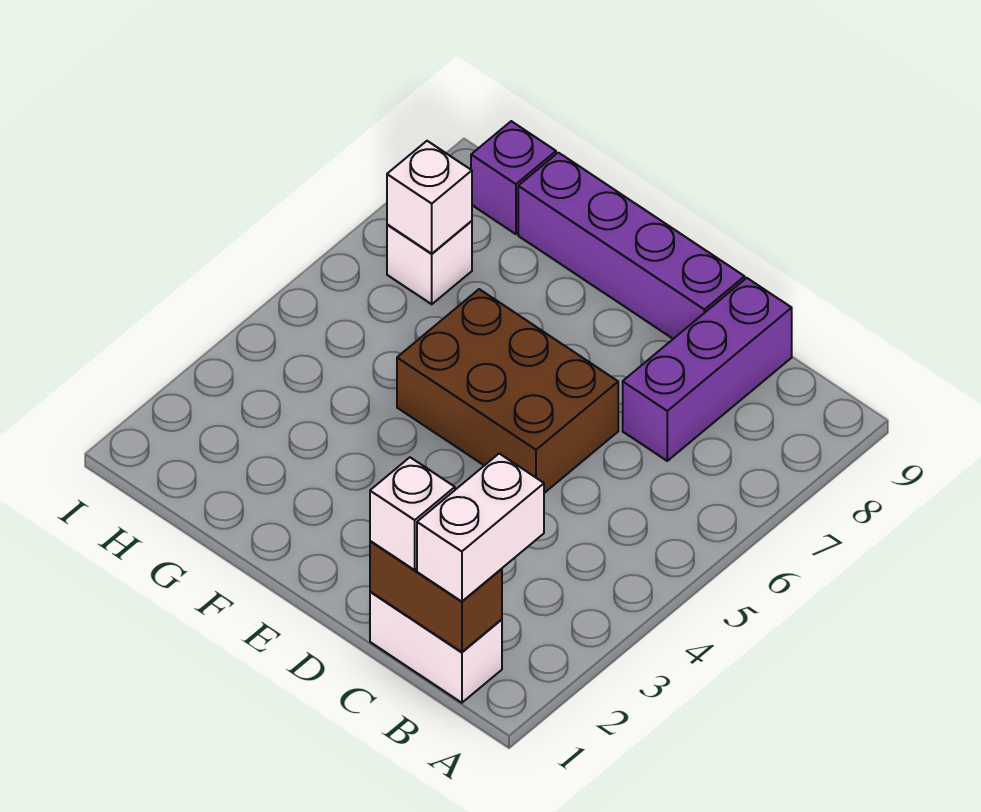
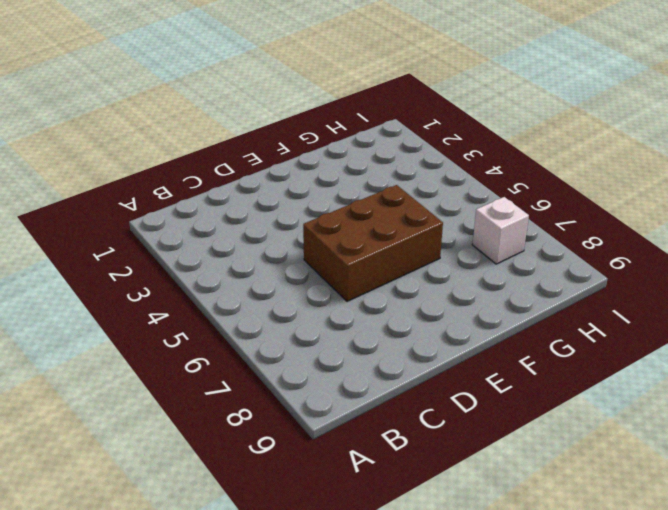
none -> white 1x2 brick [370,592,502,703]
none -> purple 1x3 brick [623,278,792,461]

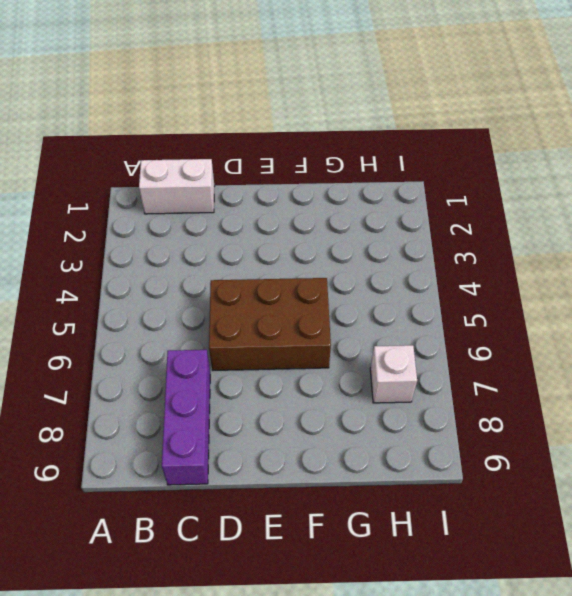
none -> purple 1x4 brick [518,153,745,339]
none -> purple 1x1 brick [471,121,556,234]

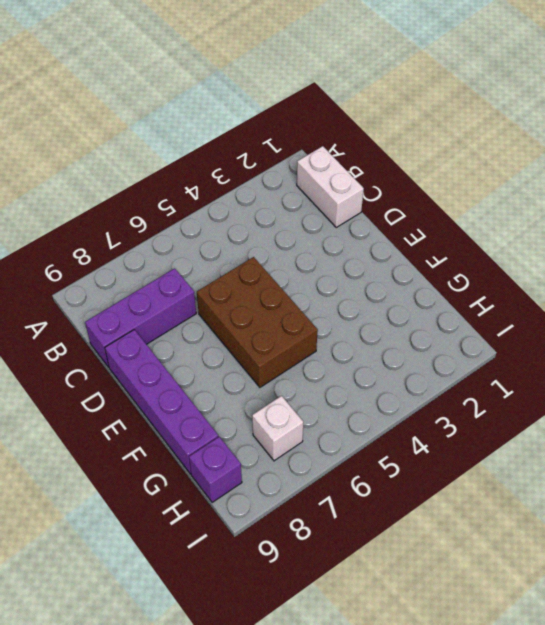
none -> brown 1x2 brick [370,541,502,652]
none -> white 1x1 brick [387,141,472,254]

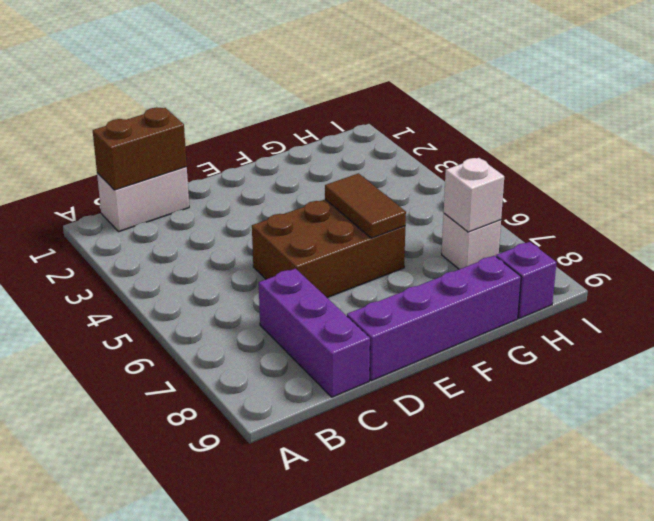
brown 1x2 tile [325,173,406,238] -> none
none -> white 1x2 brick [417,454,544,601]
none -> white 1x1 brick [370,457,455,570]

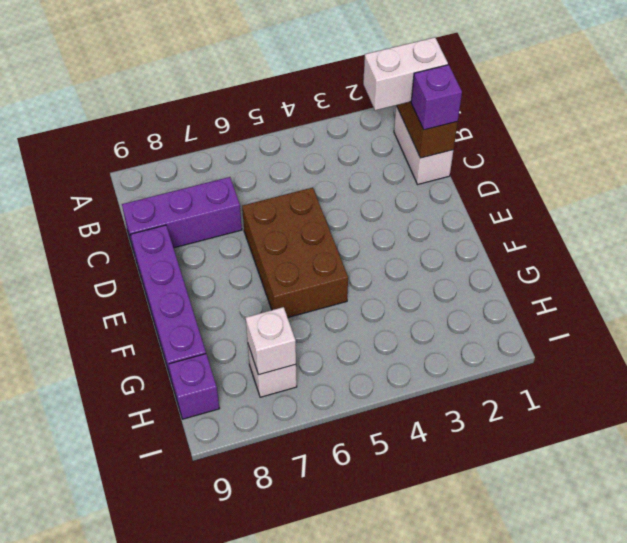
purple 1x1 brick [411,65,462,130] -> white 1x1 brick [370,457,455,570]

